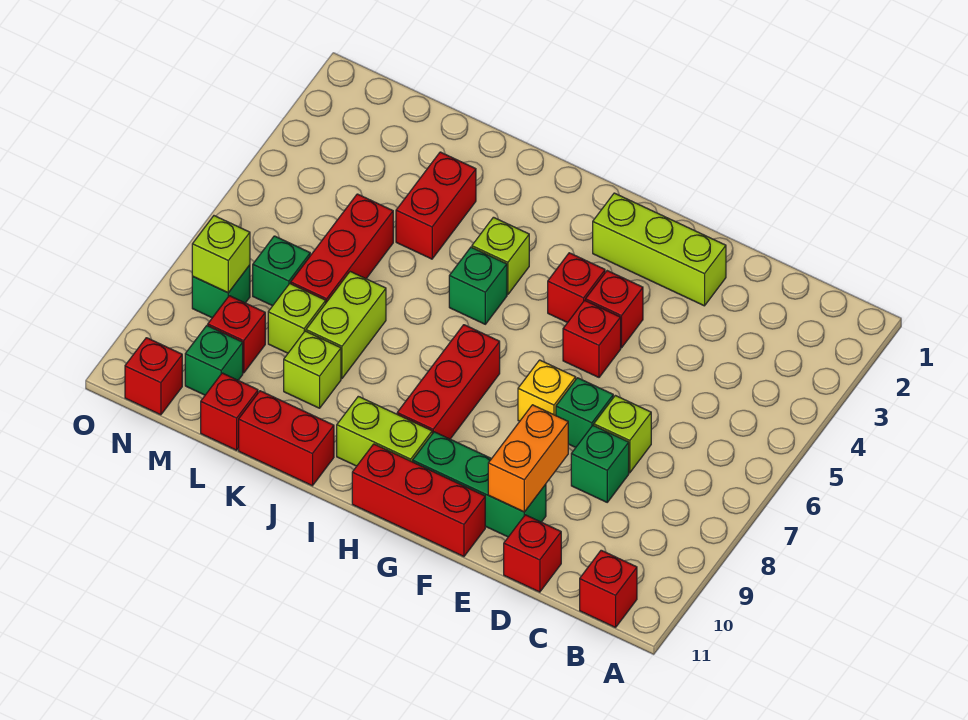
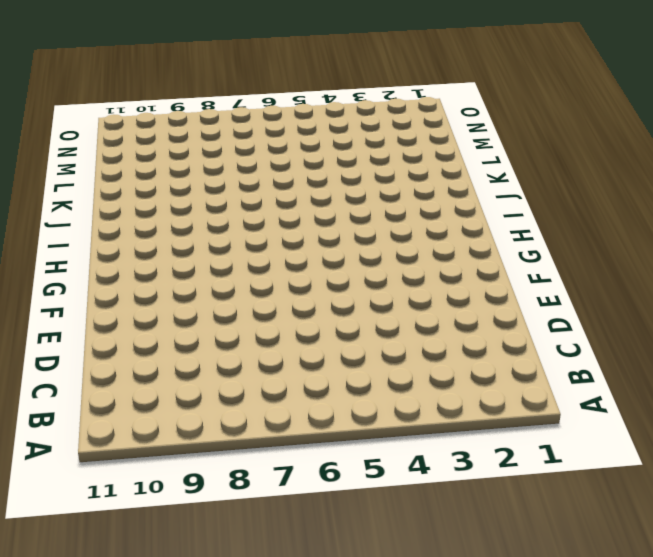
none -> red 1x1 brick [580,550,637,627]
none -> lime 1x1 brick [594,395,651,473]
none -> green 1x1 brick [571,425,629,502]
none -> red 1x1 brick [504,515,561,592]

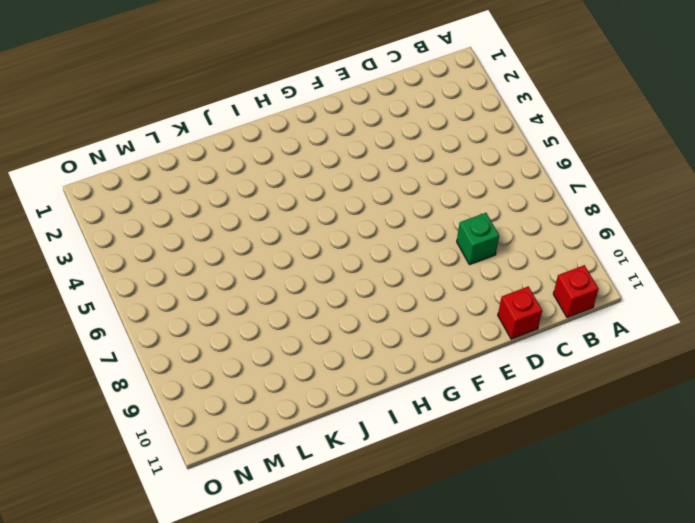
none -> lime 1x1 brick [594,395,651,473]
none -> lime 1x3 brick [593,193,726,306]
none -> green 1x1 brick [556,378,613,447]
none -> green 1x3 brick [413,432,546,537]

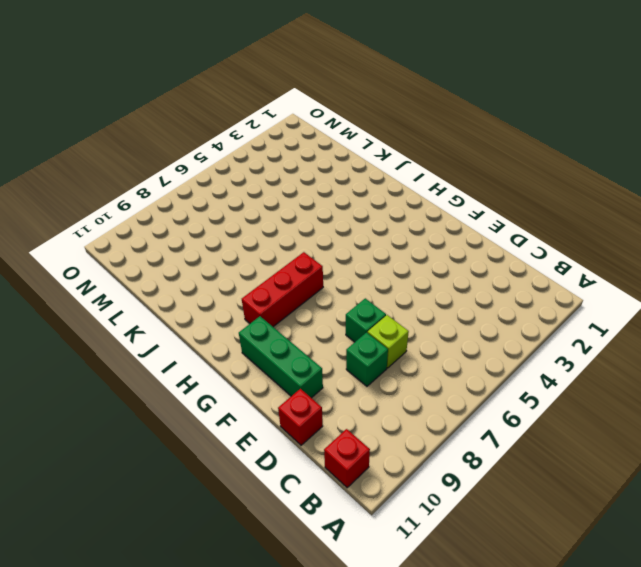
none -> lime 1x3 brick [593,193,726,306]
none -> red 1x1 brick [586,271,643,348]
none -> red 1x1 brick [563,300,621,377]
none -> yellow 1x1 brick [518,360,576,421]

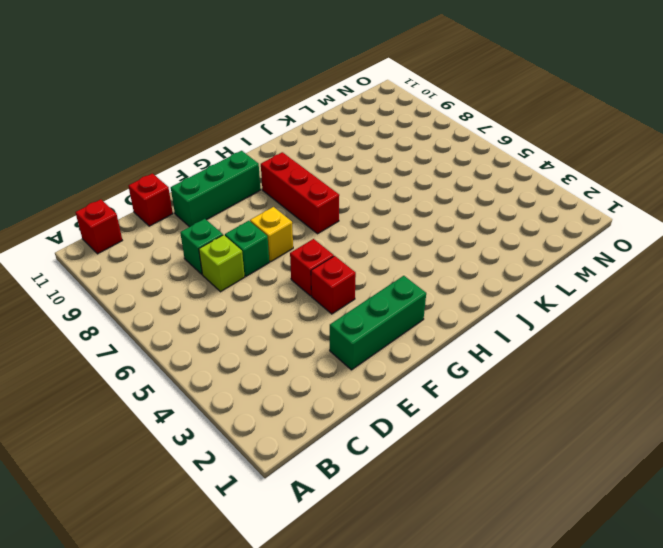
green 1x3 brick [330,276,426,370] -> lime 1x3 brick [593,193,726,306]
none -> red 1x3 brick [352,444,485,557]
none -> red 1x1 brick [548,253,605,323]
none -> lime 1x2 brick [337,396,432,466]
none -> lime 1x1 brick [472,217,529,295]

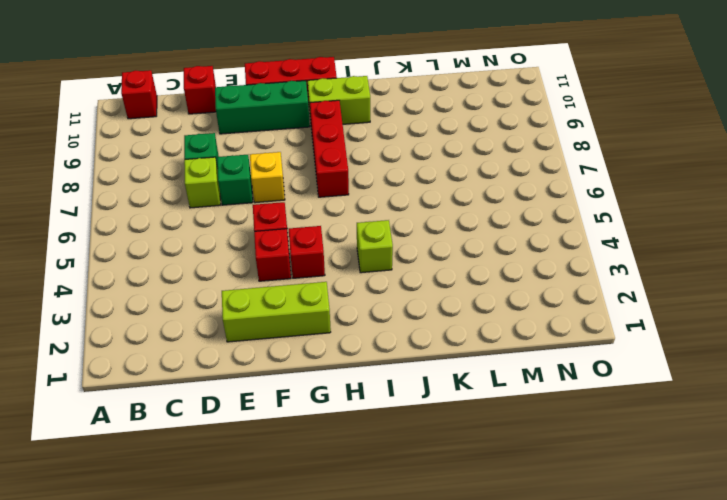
none -> green 1x1 brick [449,247,507,324]
none -> red 1x2 brick [239,391,334,486]
none -> red 1x2 brick [396,152,476,259]
none -> lime 1x2 brick [306,272,386,378]

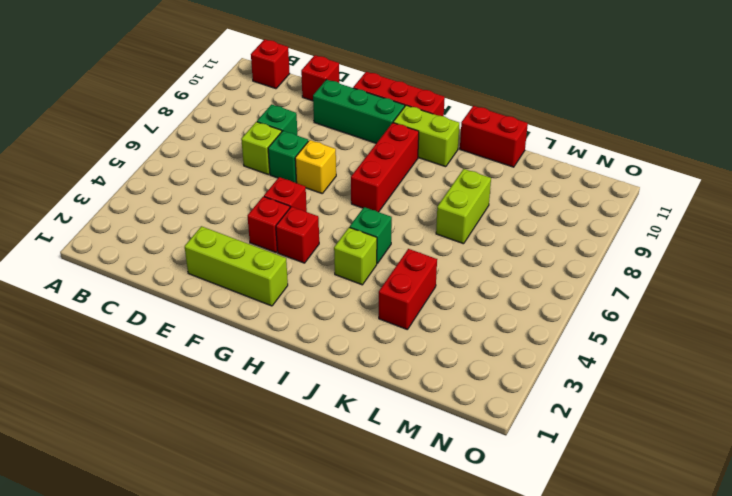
none -> lime 1x1 brick [284,331,341,408]
none -> red 1x3 brick [291,194,393,302]
none -> lime 1x1 brick [268,284,326,353]
none -> red 1x1 brick [201,373,258,450]

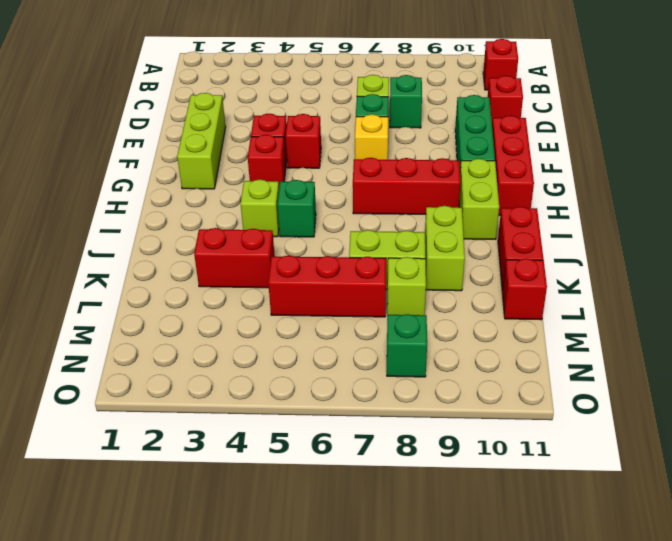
lime 1x2 brick [425,206,465,291] -> lime 1x1 brick [284,331,341,408]
none -> green 1x1 brick [253,236,310,306]
none -> red 1x1 brick [208,296,265,373]
none -> green 1x1 brick [185,326,243,395]
none -> red 1x1 brick [125,338,182,415]

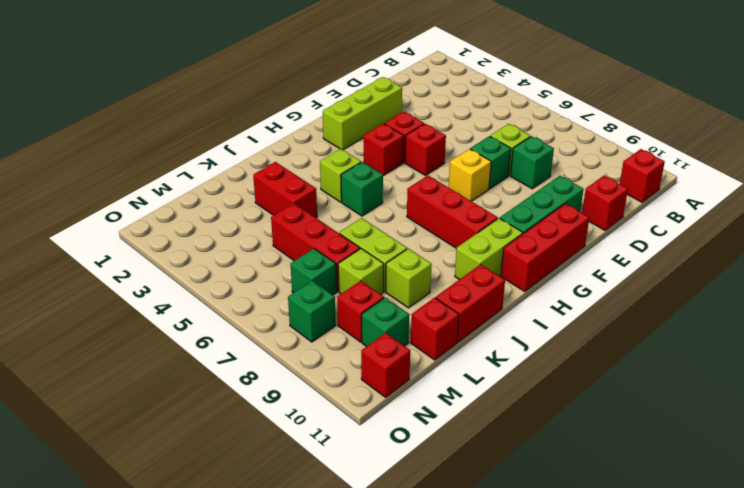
none -> orange 1x2 brick [488,405,568,512]
none -> lime 1x1 brick [192,216,250,293]

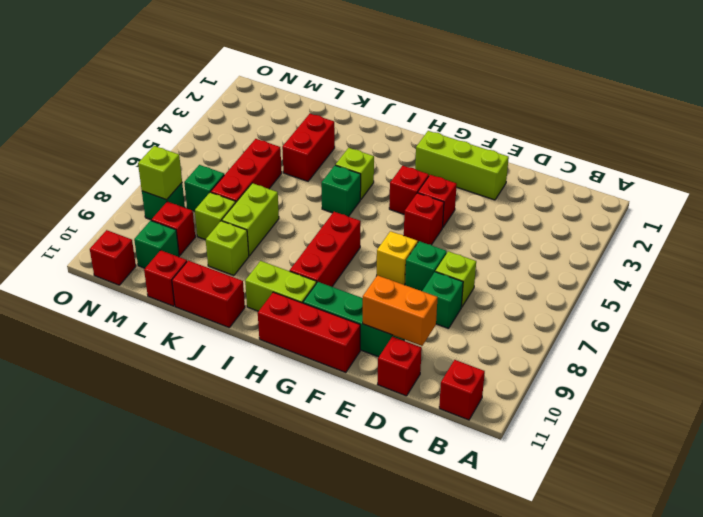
orange 1x2 brick [363,275,438,346] -> orange 1x2 brick turned to [488,405,568,512]

